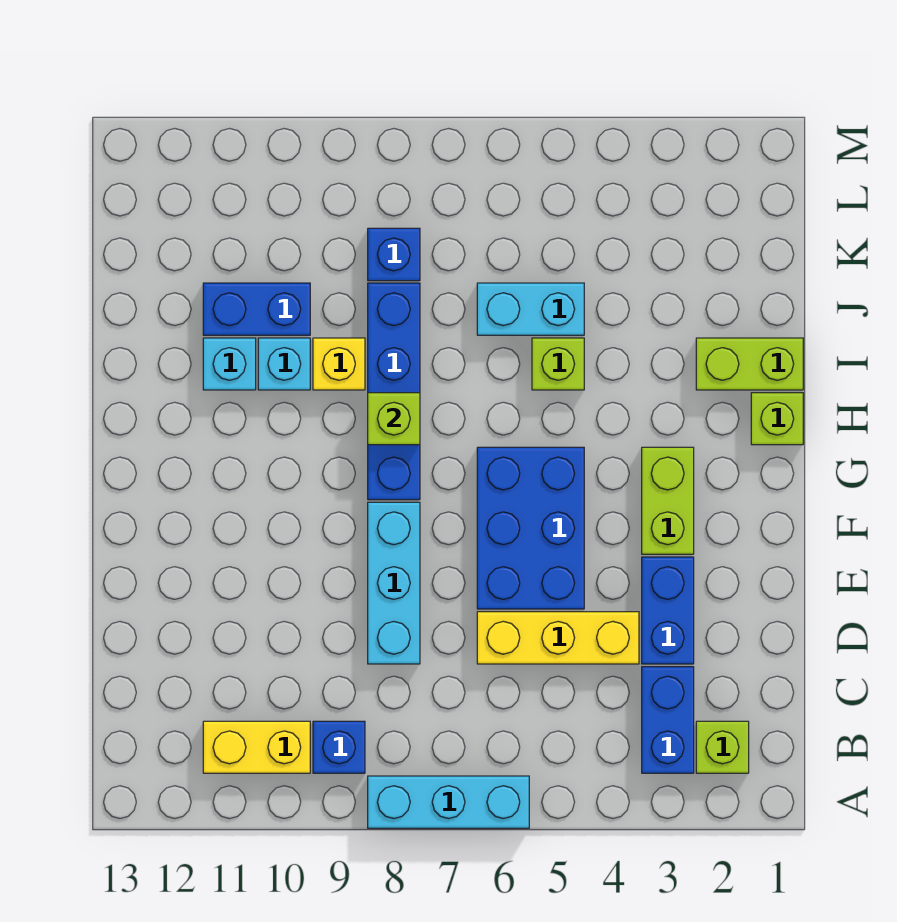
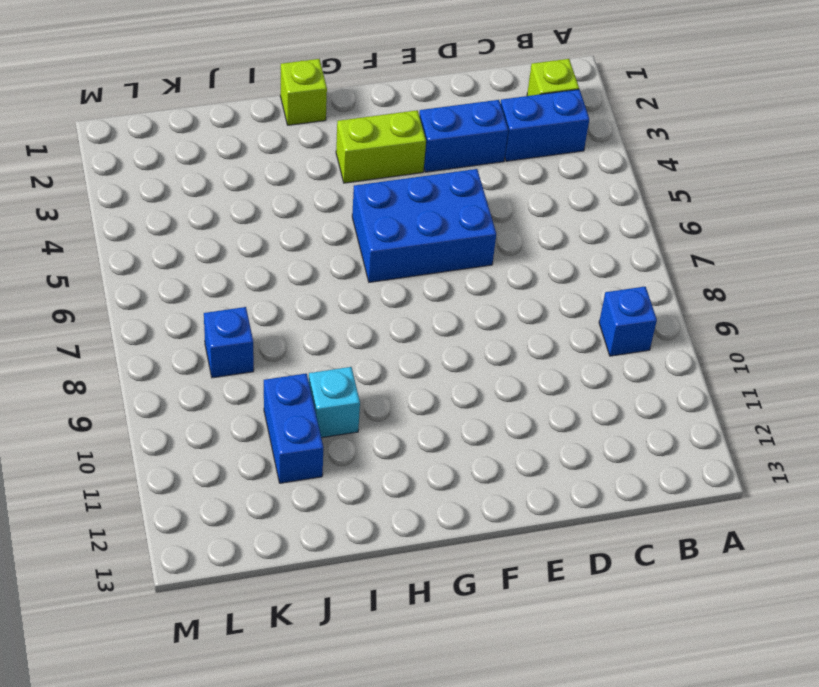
none -> cyan 1x3 brick [368,776,529,828]
none -> yellow 1x2 brick [203,721,310,773]
none -> yellow 1x3 brick [477,612,639,664]

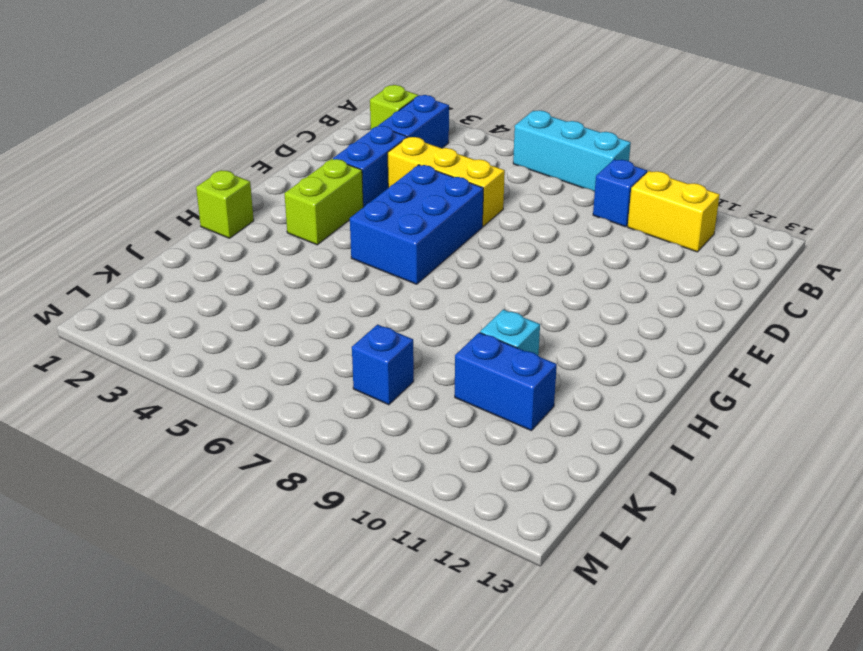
none -> cyan 1x3 brick [368,502,420,664]
none -> blue 1x4 brick [368,283,420,500]
none -> lime 1x2 brick [696,338,803,390]

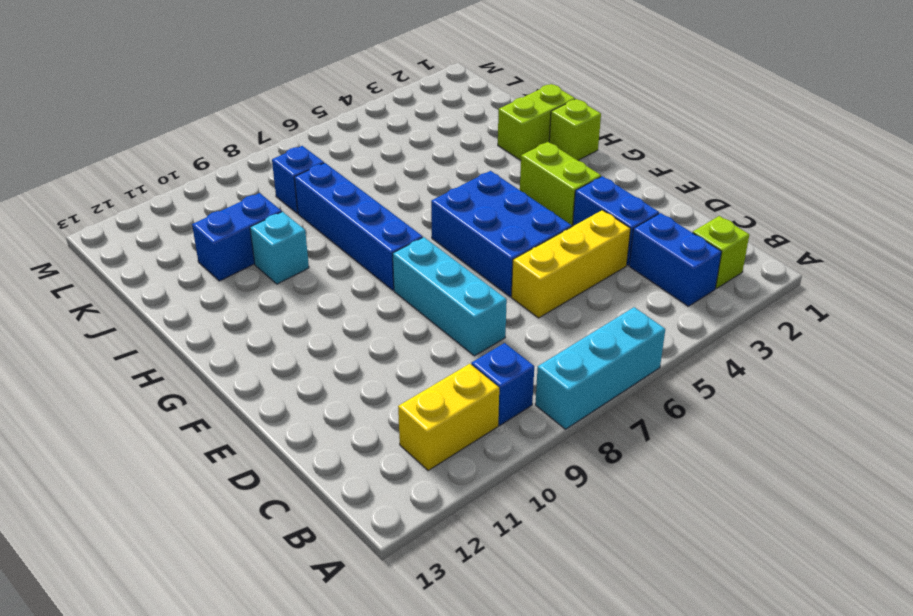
none -> lime 1x1 brick [532,338,584,390]
none -> yellow 1x1 brick [313,338,365,390]
none -> cyan 1x1 brick [203,338,256,390]

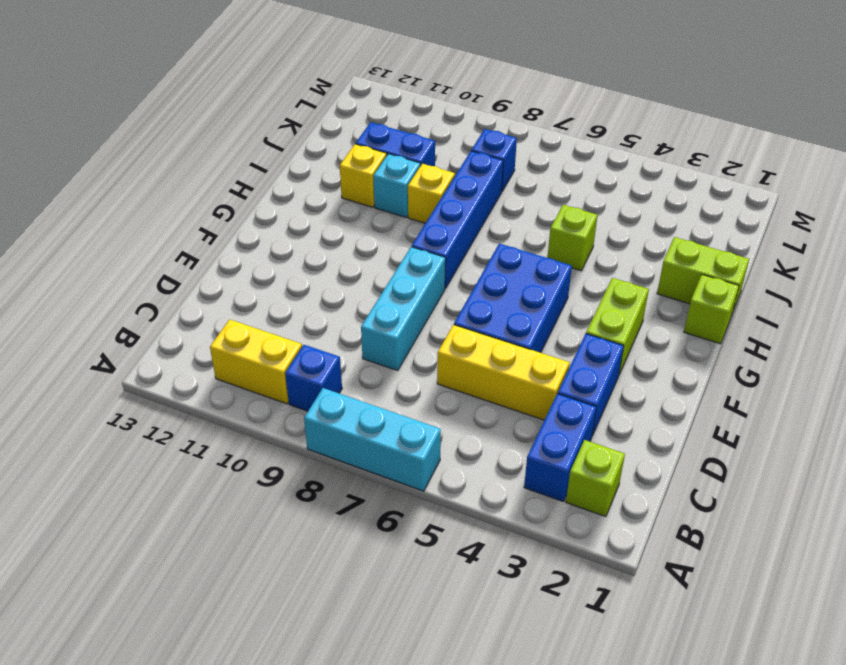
yellow 1x1 brick [340,144,387,207] -> cyan 1x1 brick [203,338,256,390]
none -> cyan 1x2 brick [477,283,584,335]
none -> lime 1x1 brick [368,393,420,445]

